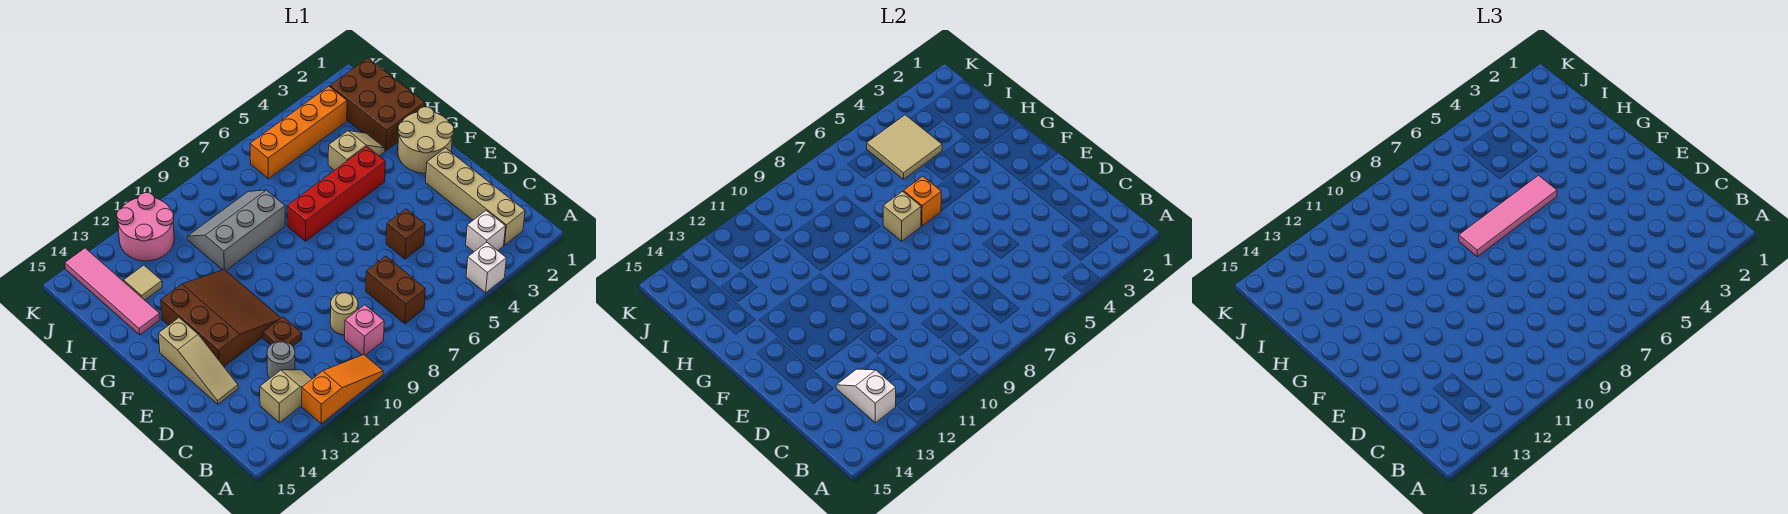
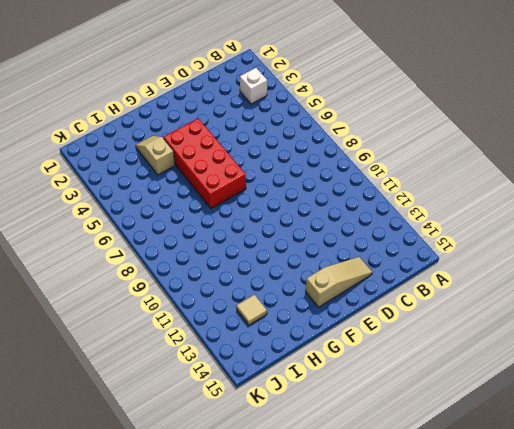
red 2x4 brick [163,118,246,208] -> red 1x4 brick [287,147,385,241]
none -> white 1x1 brick [466,242,506,293]
none -> orange 1x3 slope [302,355,383,424]
none -> tan 1x4 brick [426,148,525,245]

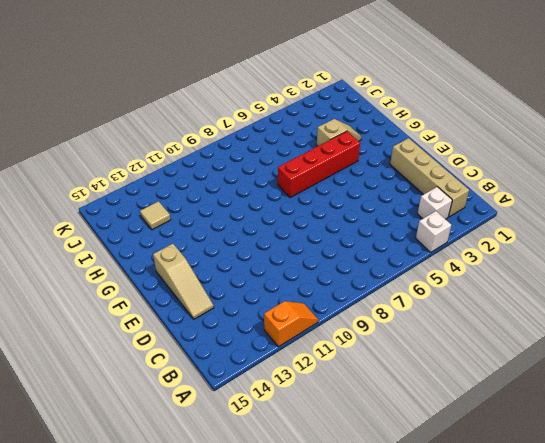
orange 1x2 slope [264,301,318,347] -> orange 1x3 slope [302,355,383,424]
none -> brown 1x2 brick [366,256,425,324]
none -> pink 1x1 brick [345,305,384,355]
none -> tan 1x2 slope [260,370,312,423]

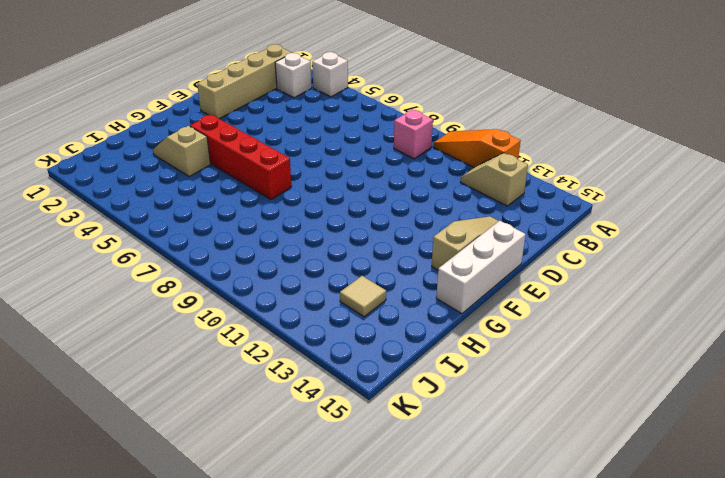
white 1x3 brick [436,221,526,314] -> none
none -> brown 1x2 brick [366,256,425,324]
none -> tan 1x1 round brick [330,292,358,335]
none -> grey 1x1 round brick [267,341,295,378]

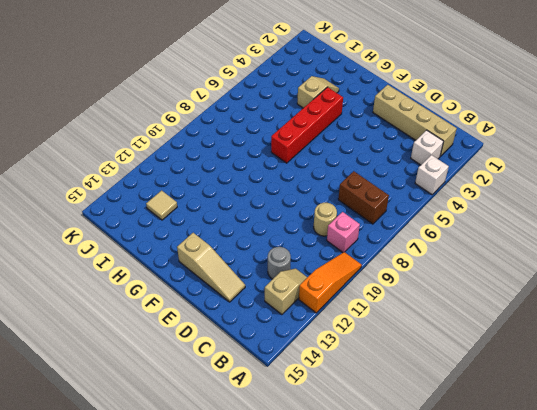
none -> brown 1x1 brick [386,209,425,259]
none -> brown 1x1 plate [263,317,302,346]
none -> brown 3x3 slope [161,270,281,367]

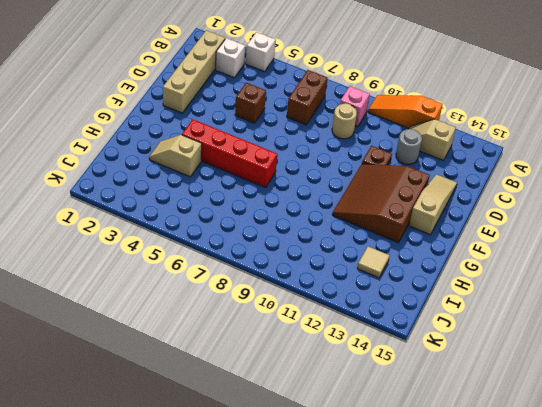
none -> tan 2x2 round brick [398,107,454,173]
none -> brown 2x3 brick [330,58,425,151]
none -> grey 2x3 slope [187,190,285,270]

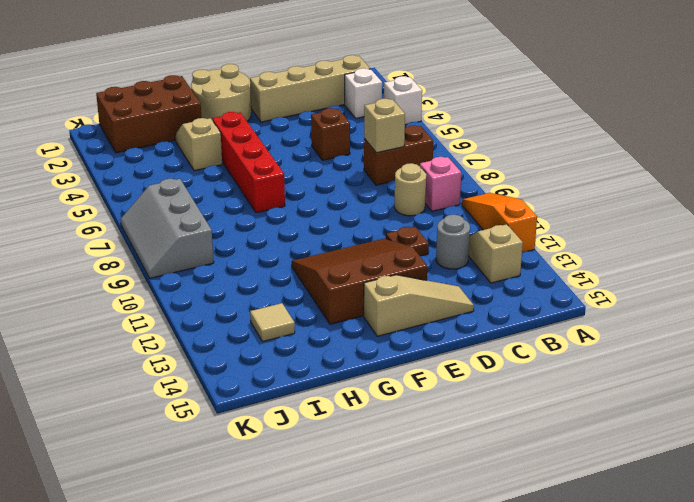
tan 1x1 brick [364,99,405,153] -> tan 1x1 brick moved to [883,191,921,241]
grey 2x3 slope [120,179,214,278] -> grey 2x3 slope moved to [187,190,285,270]
none -> pink 1x4 tile [65,248,160,335]
none -> orange 1x4 brick [250,87,347,179]
none -> pink 2x2 round brick [117,193,174,261]

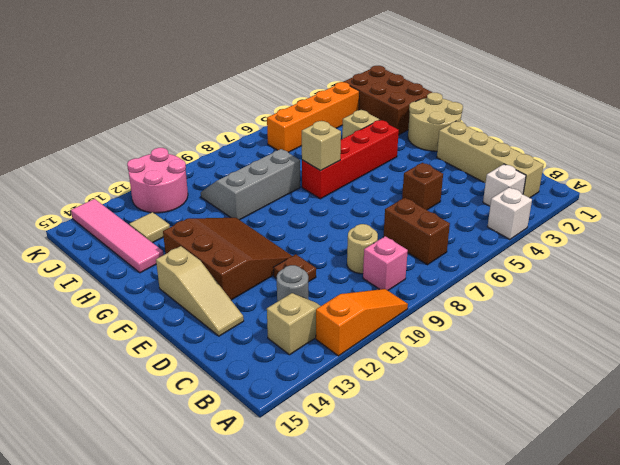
none -> white 1x2 slope [836,369,896,423]
none -> orange 1x1 brick [904,176,941,226]
none -> tan 2x2 tile [867,115,942,179]

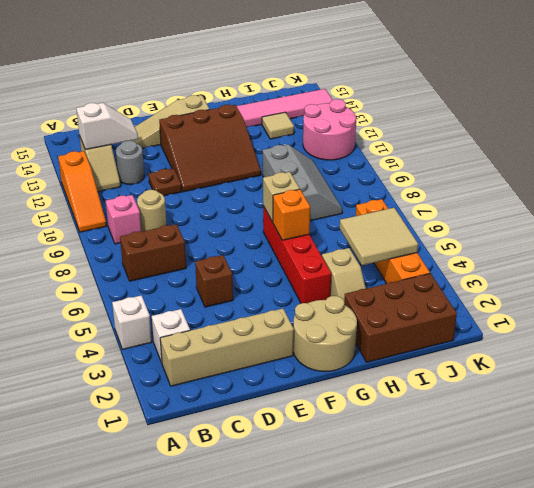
none -> pink 1x4 tile [1459,175,1557,257]

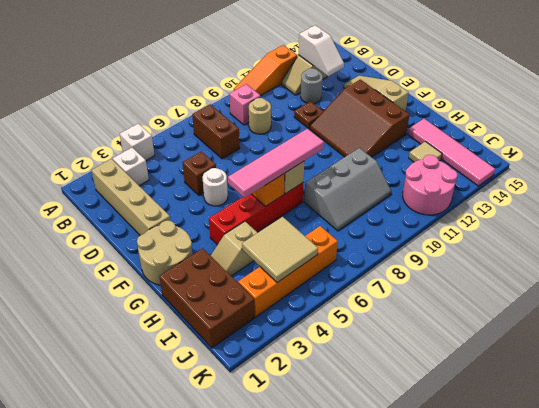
white 1x1 round brick [203,168,228,206] -> none

